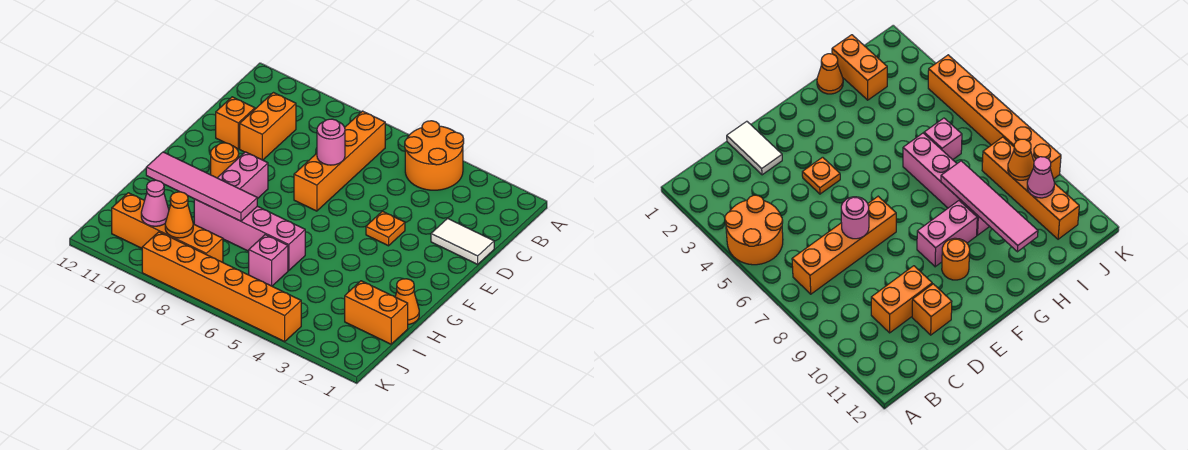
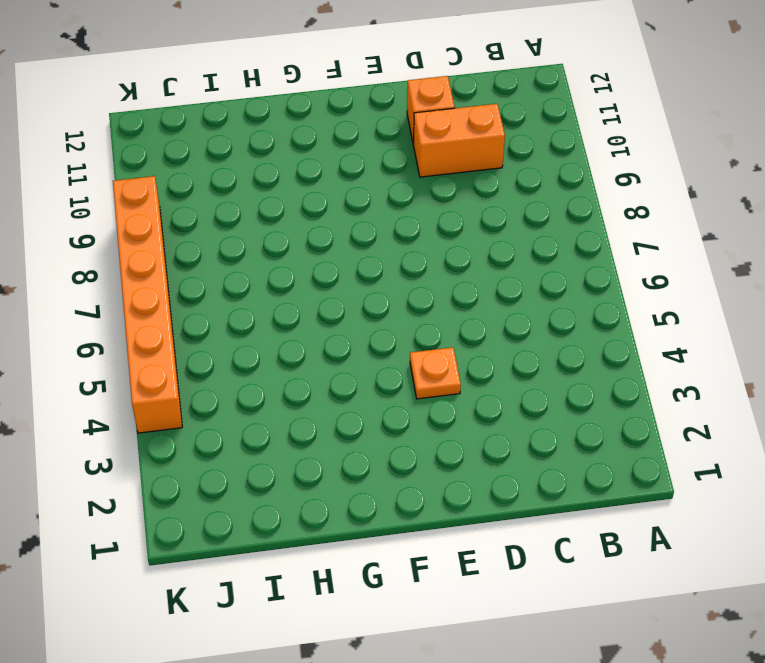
none -> orange 2x2 round brick [405,121,464,190]
none -> orange 1x4 brick [294,111,385,211]
none -> white 1x2 tile [431,218,494,264]

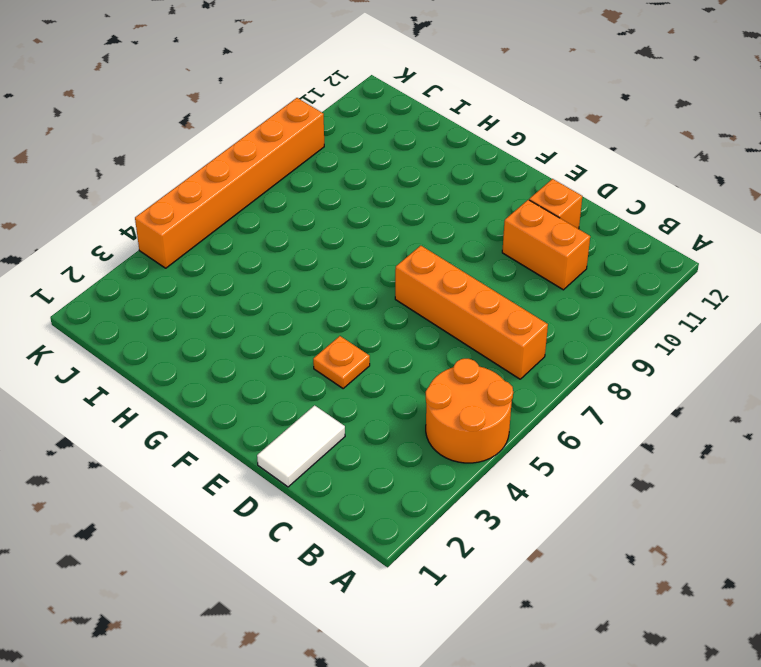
none -> pink 1x2 brick [218,152,268,199]
none -> orange 1x1 round brick [211,143,239,178]
none -> orange 1x1 cone [395,279,419,324]

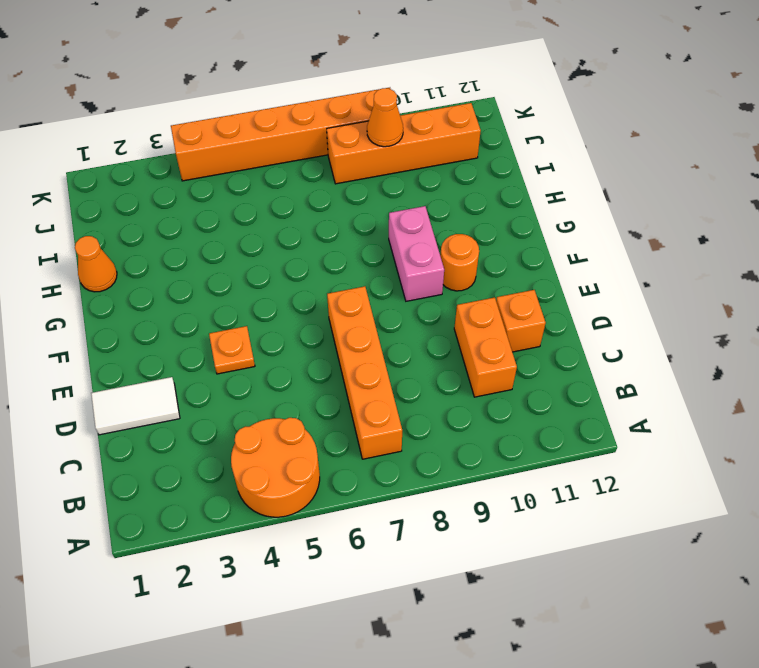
none -> pink 1x4 brick [194,199,305,271]
none -> orange 1x2 brick [345,281,408,344]
none -> pink 1x1 brick [249,235,288,286]

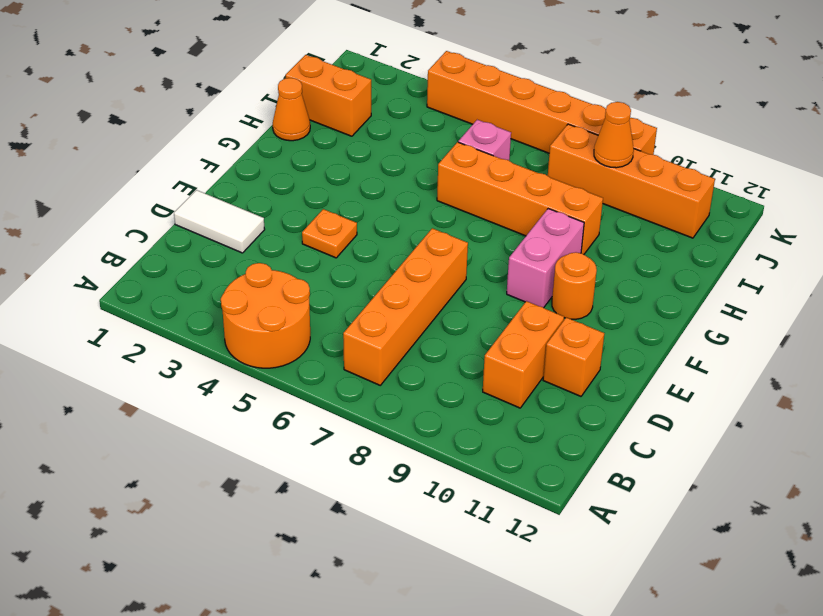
orange 1x4 brick [437,142,603,254] -> pink 1x4 brick [194,199,305,271]
none -> pink 1x1 round brick [317,119,345,165]
none -> pink 1x4 tile [146,152,257,221]
none -> pink 1x1 cone [141,180,169,226]

